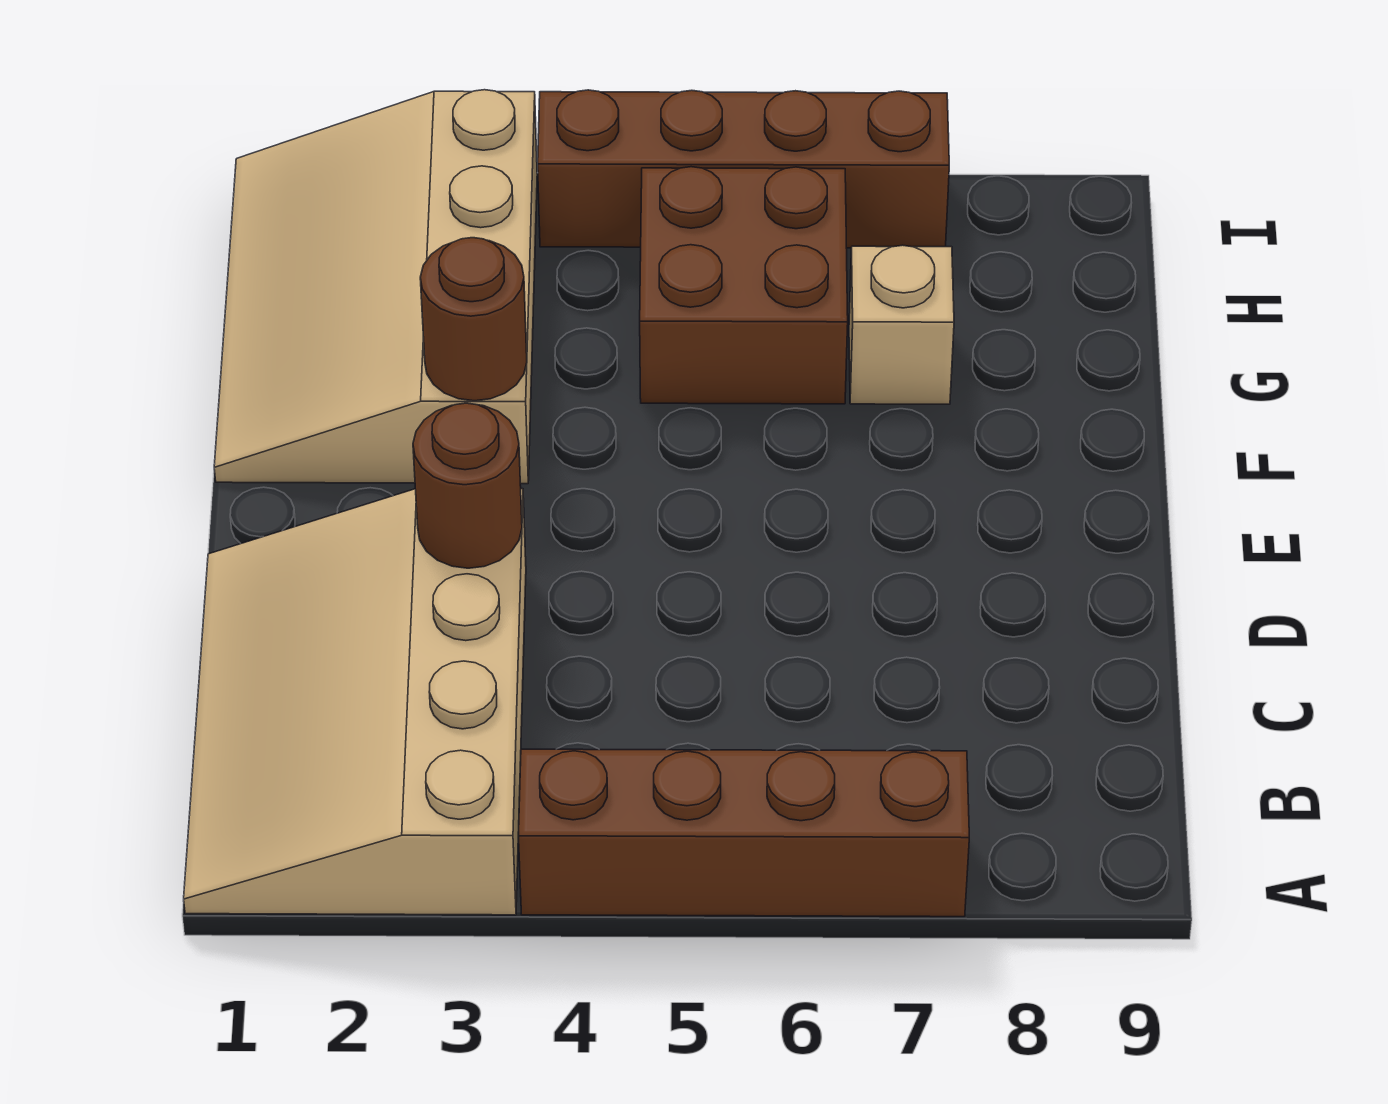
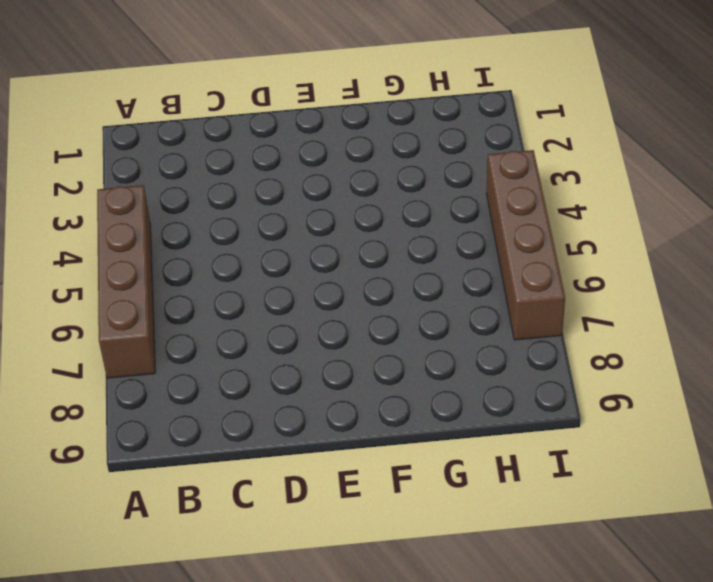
none -> tan 3x4 slope [184,489,526,915]
none -> tan 3x4 slope [214,90,537,484]

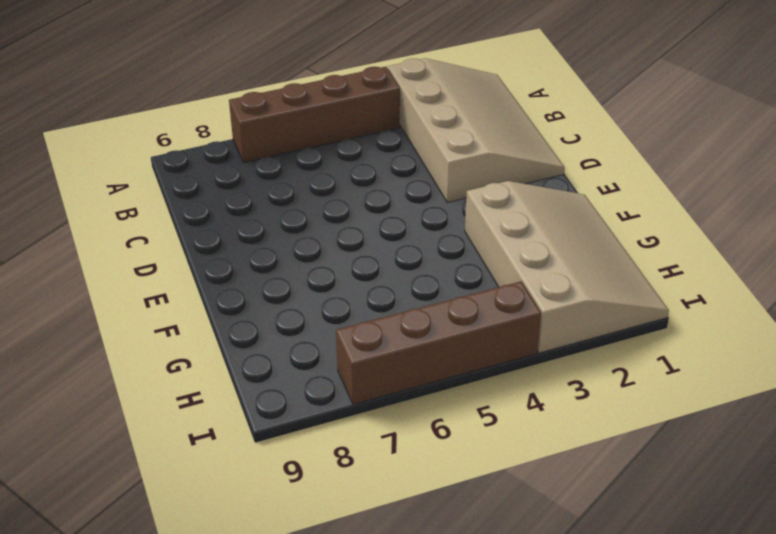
none -> brown 2x2 brick [640,167,848,404]
none -> tan 1x1 brick [849,245,954,404]

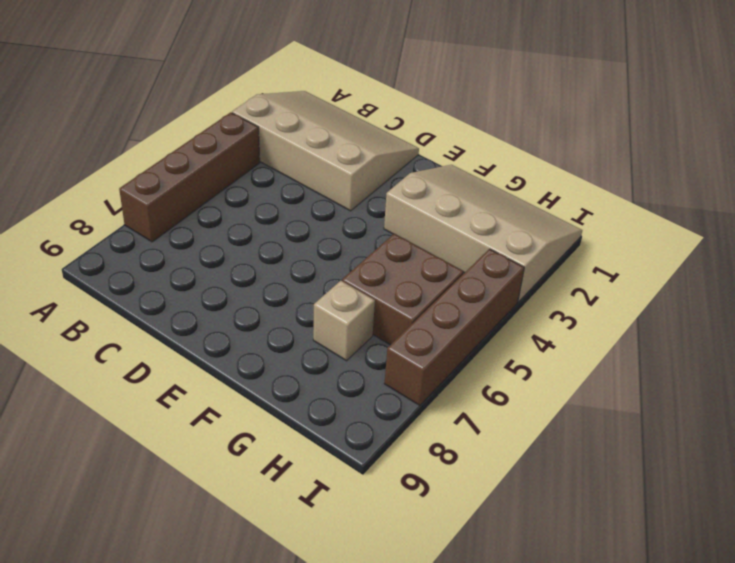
none -> brown 1x1 round brick [413,403,522,568]
none -> brown 1x1 round brick [420,238,527,401]

